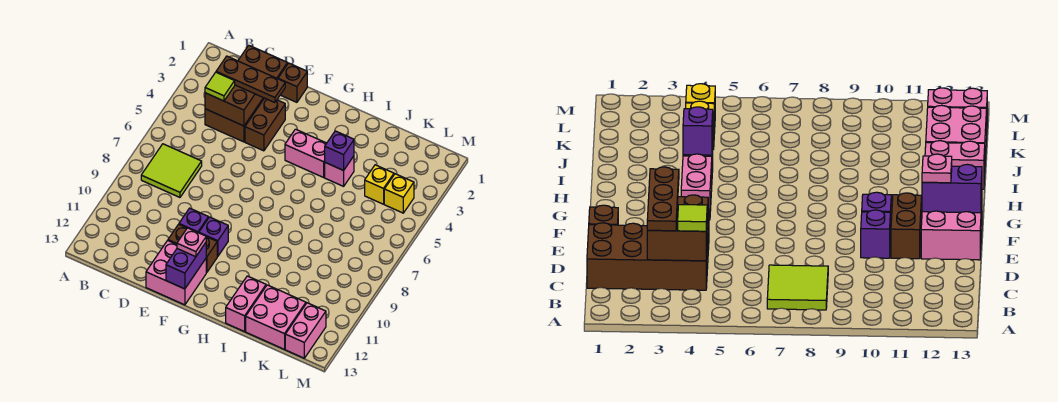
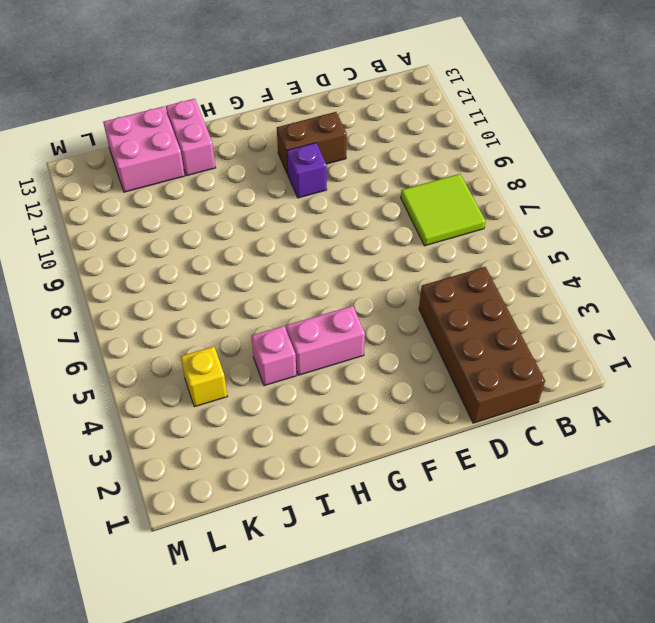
none -> brown 1x1 brick [278,63,307,102]
none -> brown 1x2 brick [245,98,285,151]
none -> purple 1x1 brick [179,208,208,233]

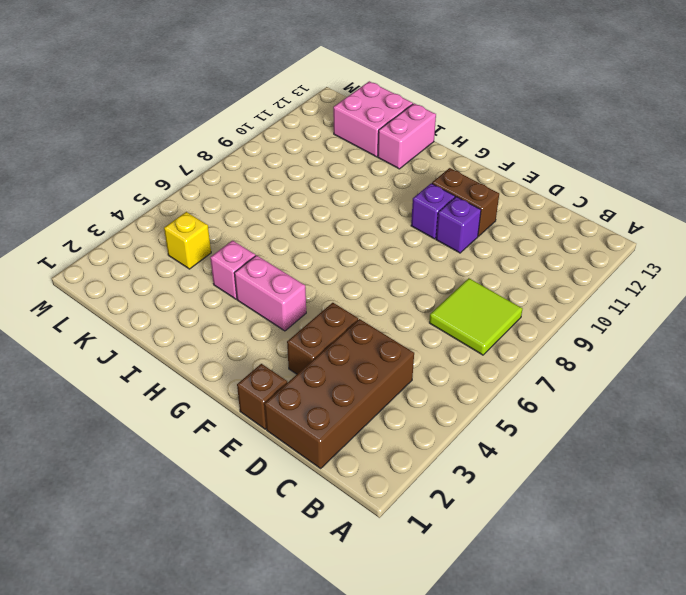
none -> pink 2x2 brick [146,240,206,305]
none -> yellow 1x1 brick [384,174,414,213]
none -> pink 1x2 brick [285,303,326,358]

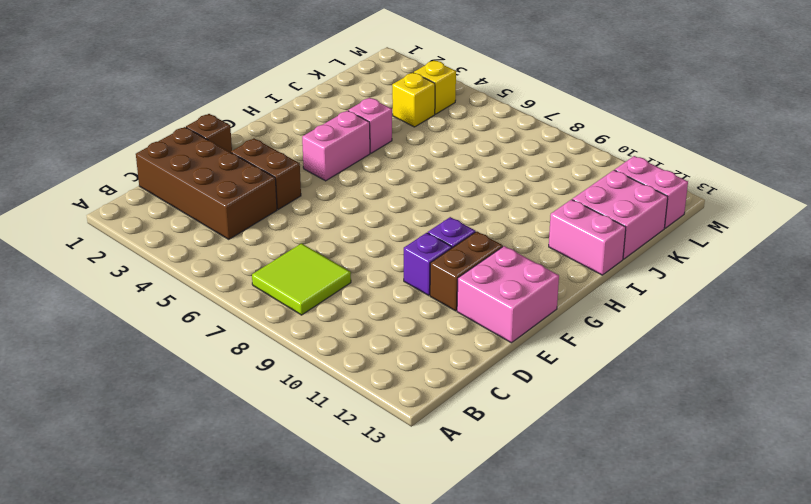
none -> brown 2x2 brick [205,85,263,126]
none -> purple 1x2 brick [166,243,206,289]
none -> purple 1x1 brick [325,131,354,171]

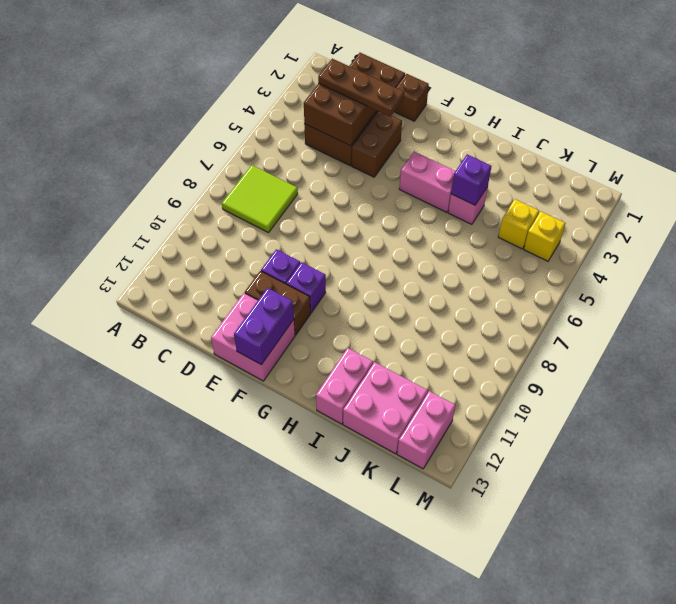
none -> lime 1x1 tile [205,72,235,101]
none -> pink 1x1 plate [177,228,206,257]

